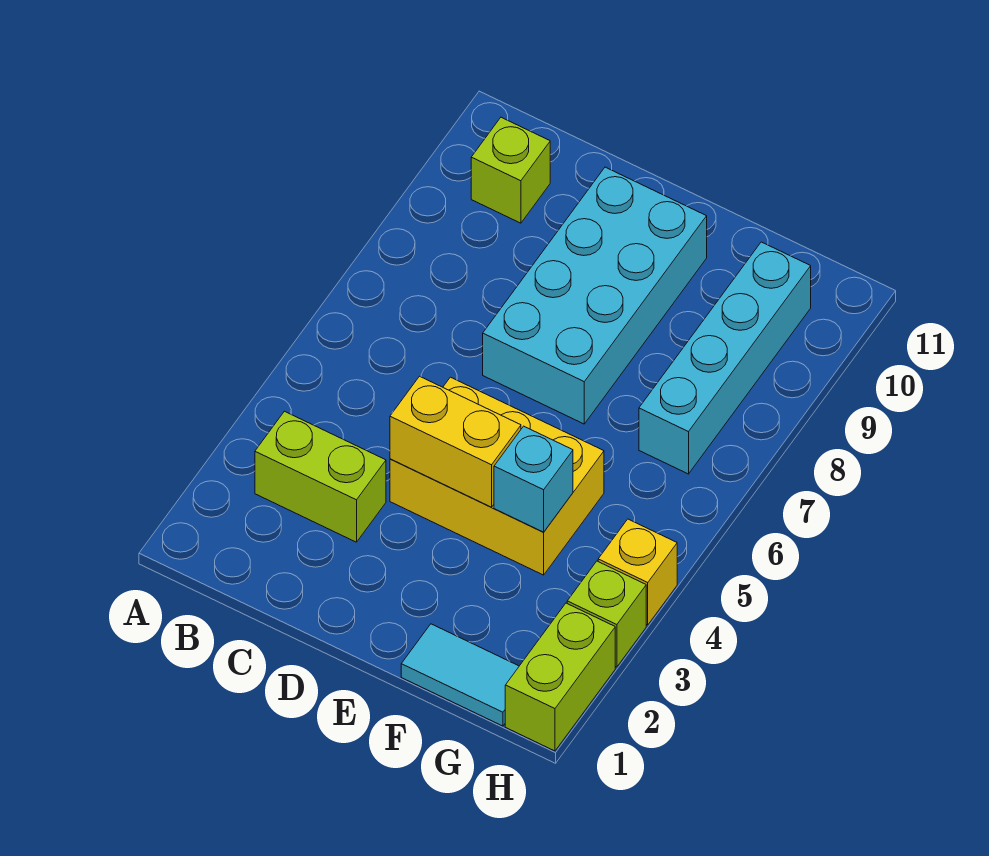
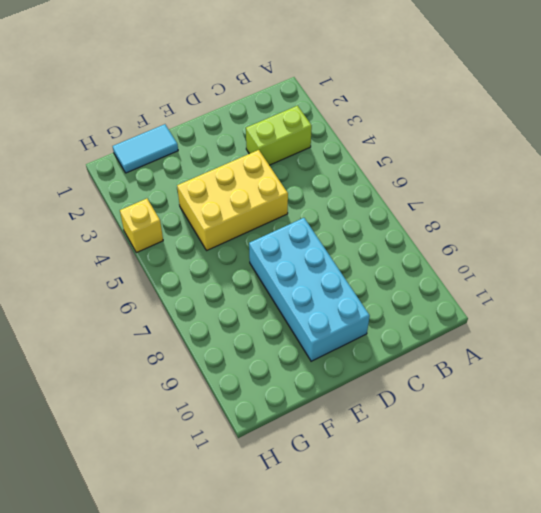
none -> lime 1x1 brick [471,117,550,223]
none -> cyan 1x4 brick [639,242,811,474]

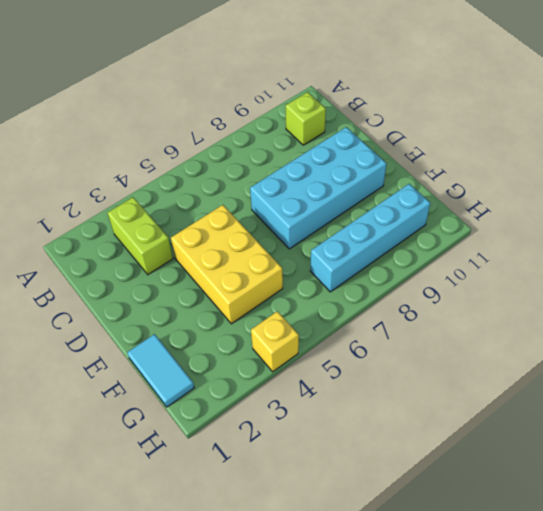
none -> lime 1x2 brick [505,603,615,751]
none -> lime 1x1 brick [567,561,646,667]

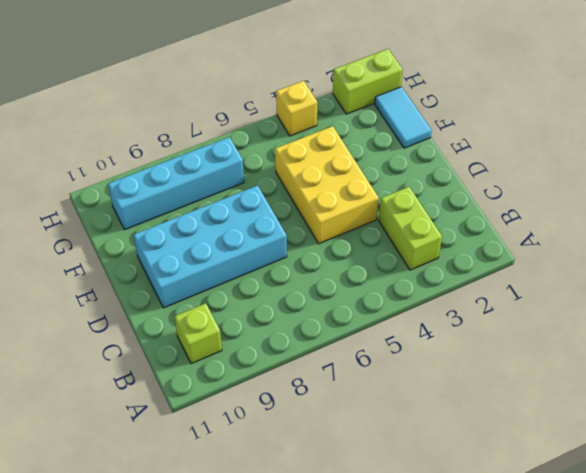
none -> lime 1x1 brick [567,561,646,667]
none -> yellow 1x2 brick [390,376,521,507]

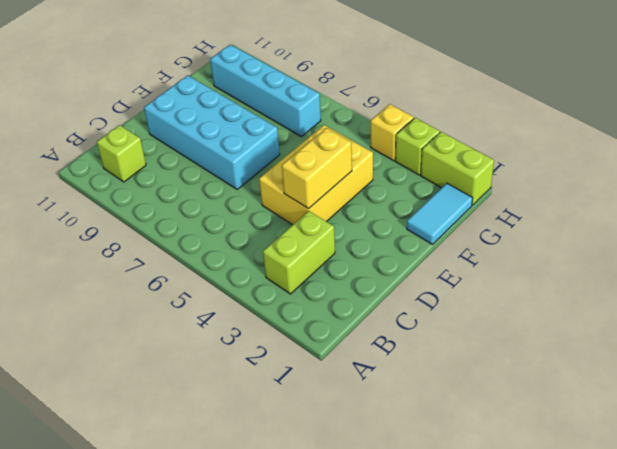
none -> cyan 1x1 brick [494,426,573,532]

